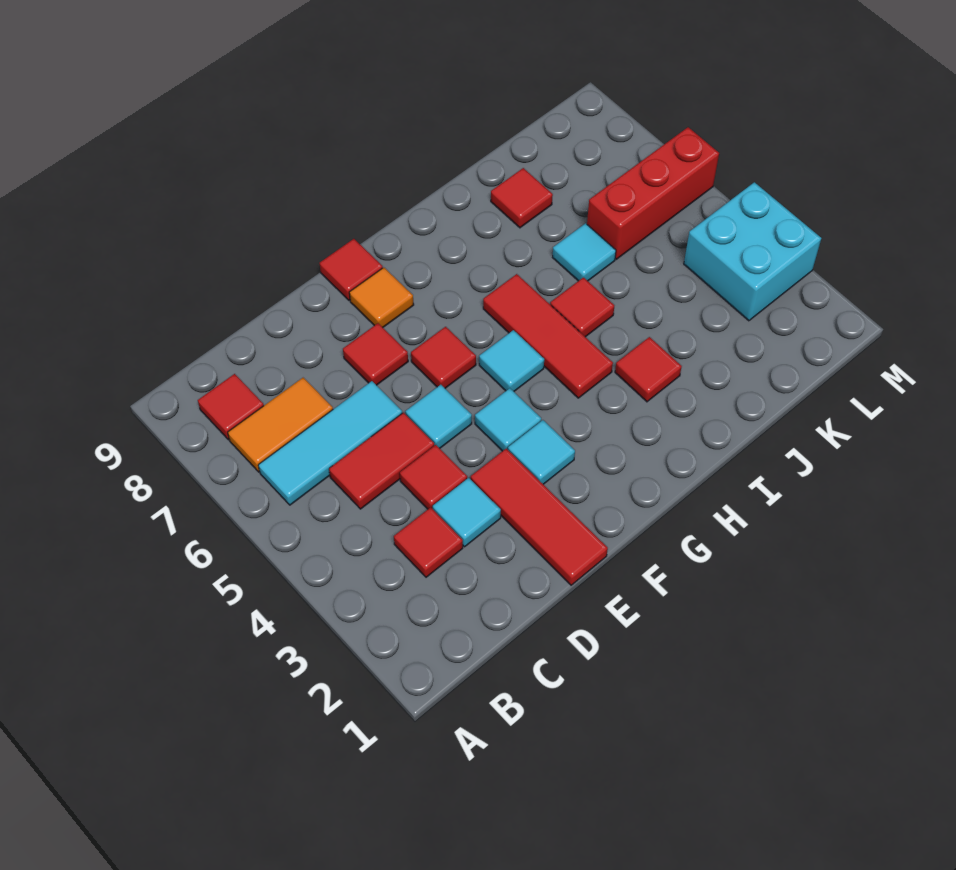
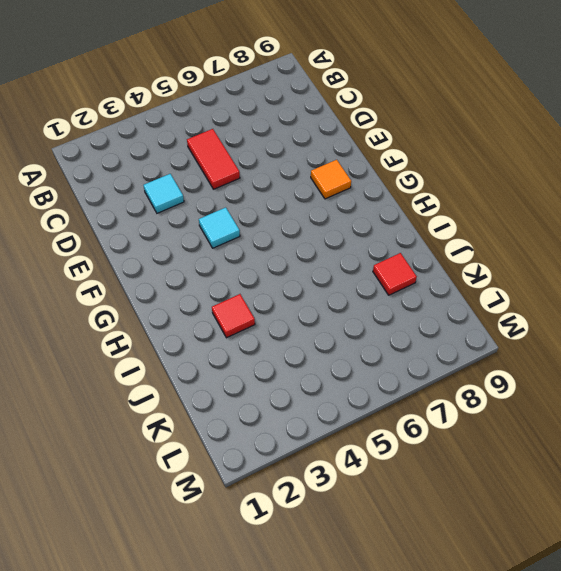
none -> cyan 1x3 tile [258,381,402,505]
none -> orange 1x2 tile [228,378,333,472]
none -> red 1x1 tile [198,374,264,440]

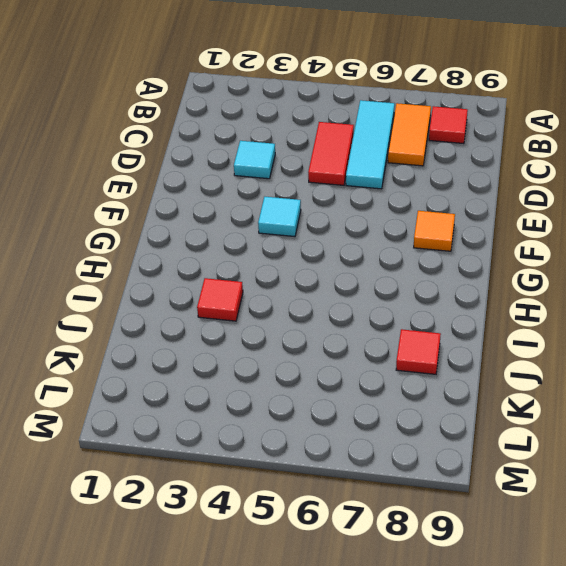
none -> red 1x1 tile [394,507,463,577]
none -> red 1x1 tile [400,445,467,509]
none -> red 1x3 tile [471,449,608,585]

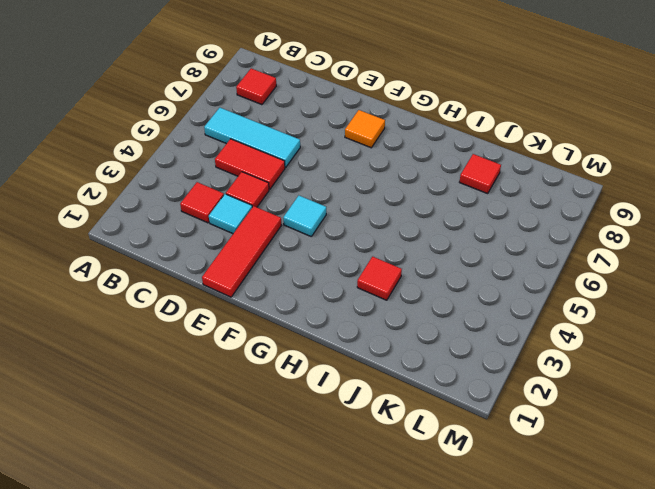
none -> orange 1x2 tile [228,378,333,472]
none -> cyan 1x1 tile [405,385,472,448]
none -> red 1x1 tile [343,323,408,385]

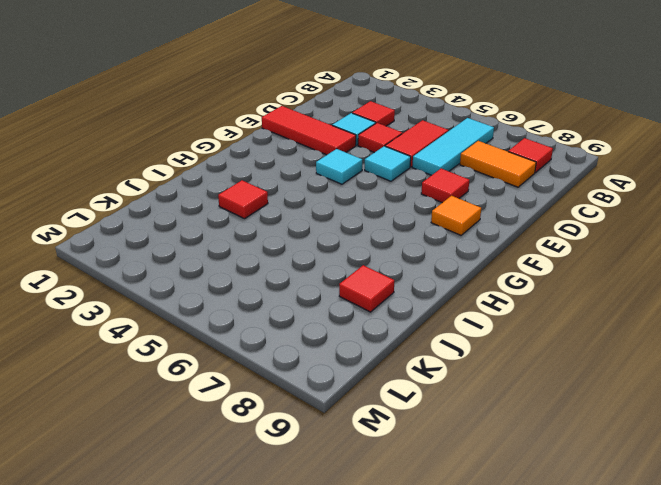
orange 1x2 tile [460,141,536,187] -> orange 1x2 tile turned to [228,378,333,472]
none -> cyan 1x1 tile [508,420,575,484]
none -> red 1x1 tile [411,327,476,388]
none -> red 1x1 tile [320,239,383,300]

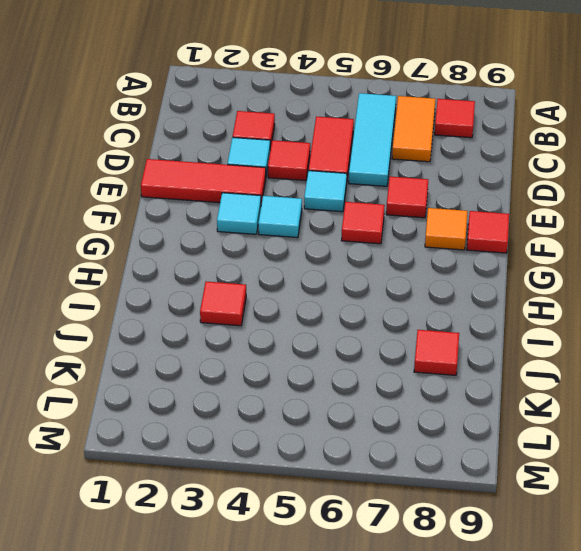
none -> cyan 1x1 tile [479,330,544,391]
none -> red 1x3 tile [483,274,613,398]
none -> red 1x1 tile [550,277,614,337]

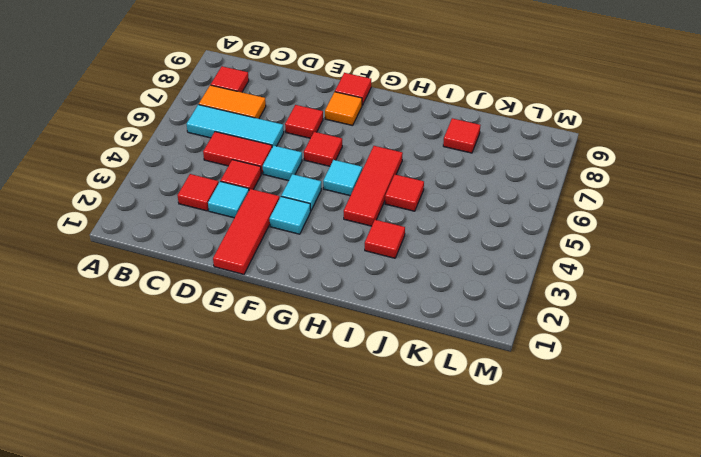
none -> cyan 1x1 tile [553,223,616,281]
none -> red 1x3 brick [587,127,719,259]
none -> cyan 2x2 brick [684,182,821,321]

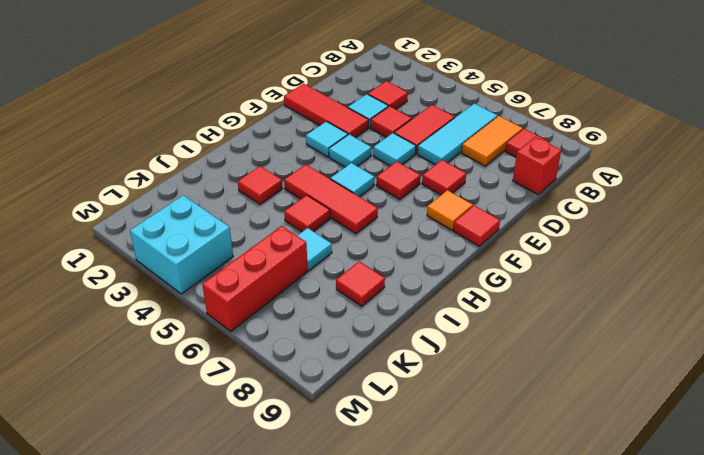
red 1x1 brick [513,137,561,194] -> none

